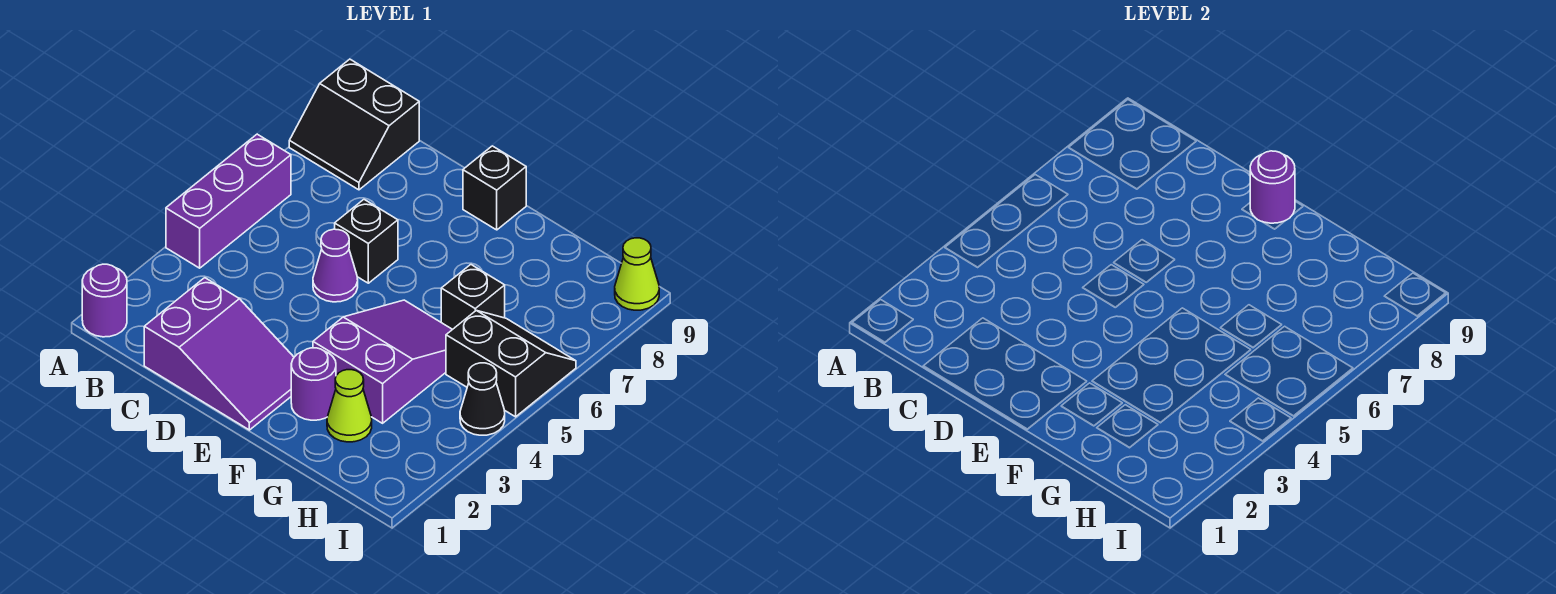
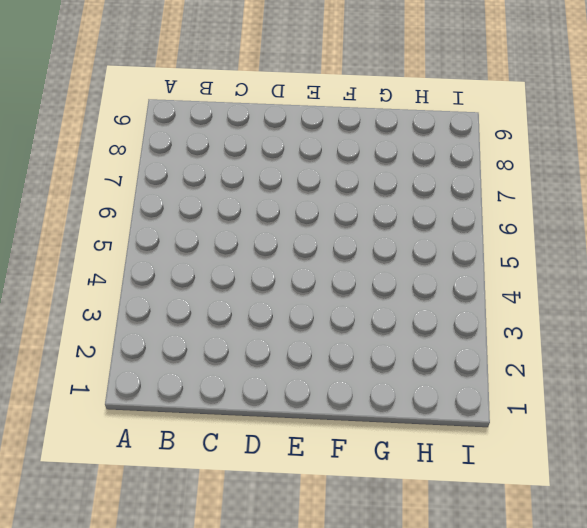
none -> purple 1x1 round brick [82,264,127,337]
none -> purple 1x3 brick [166,134,291,268]
none -> black 2x2 slope [289,59,419,190]

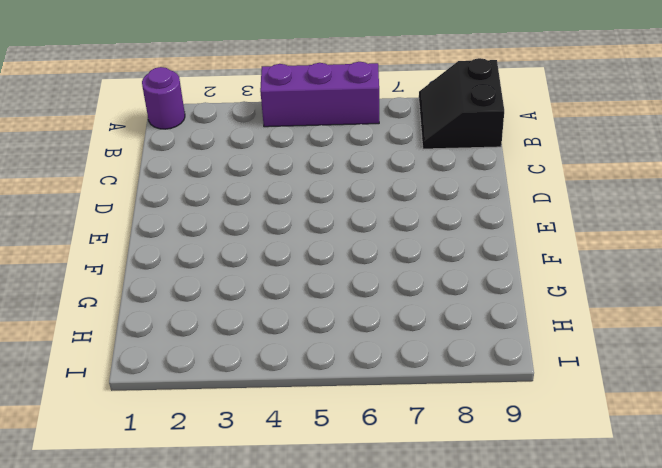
none -> purple 2x3 slope [144,278,294,430]
none -> purple 1x1 cone [313,229,358,302]
none -> black 1x1 brick [335,199,398,283]

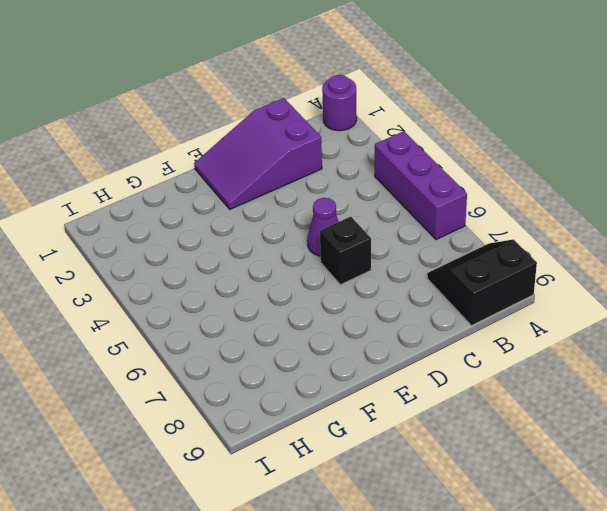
none -> black 1x1 brick [463,146,526,230]
none -> purple 1x1 round brick [291,348,336,420]
none -> purple 2x3 slope [313,300,453,423]

